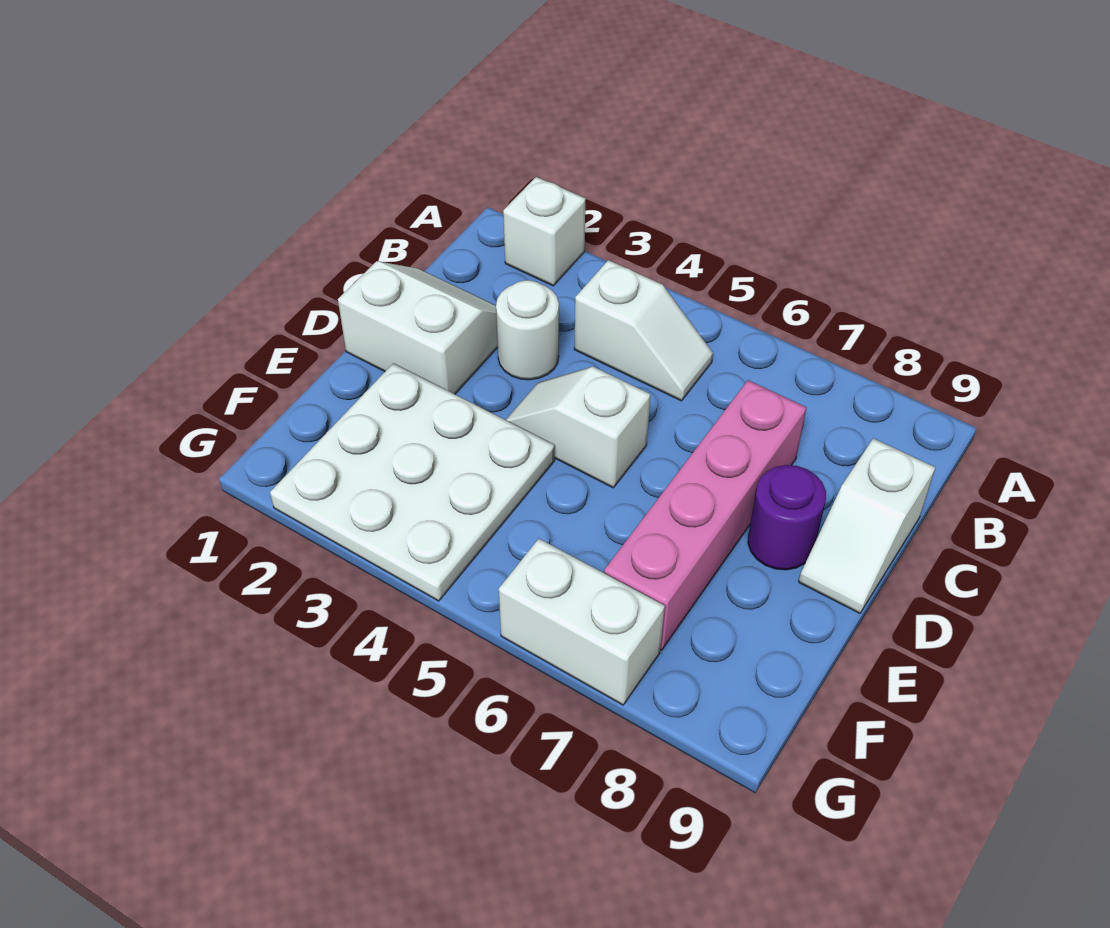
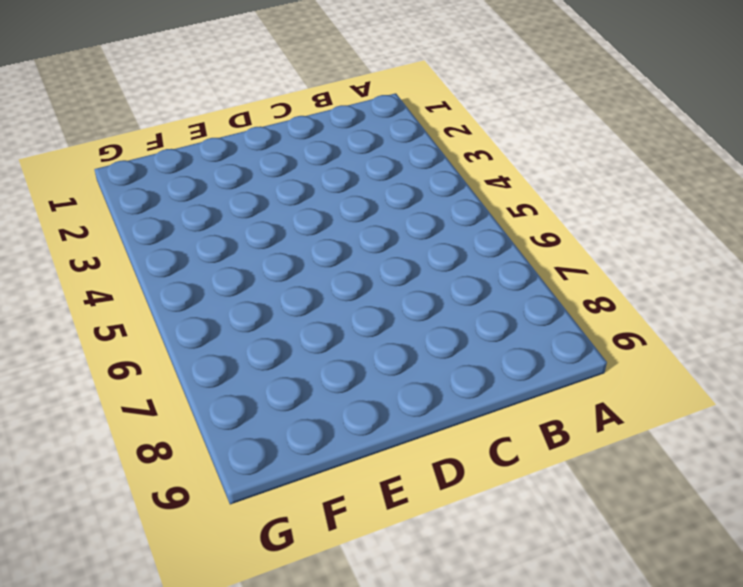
none -> white 1x1 brick [503,177,585,286]
none -> white 1x2 slope [574,260,713,401]

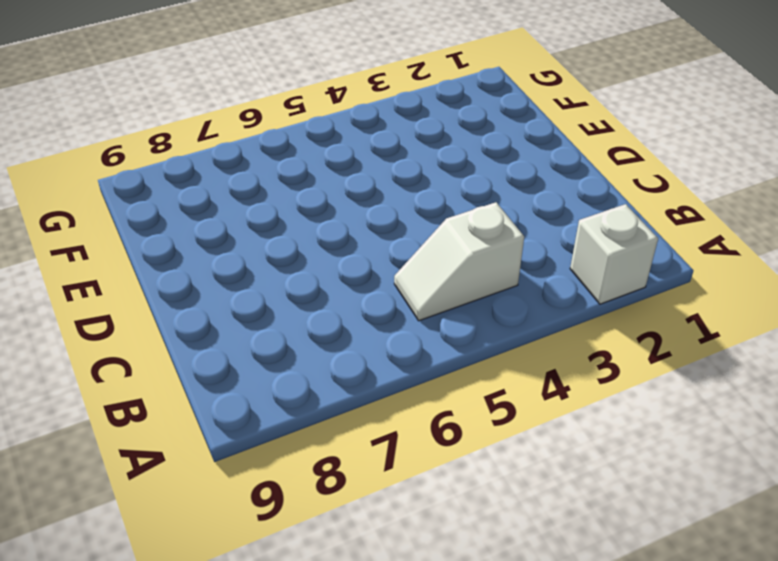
none -> white 2x2 slope [338,261,498,394]
none -> white 1x1 round brick [496,280,559,380]

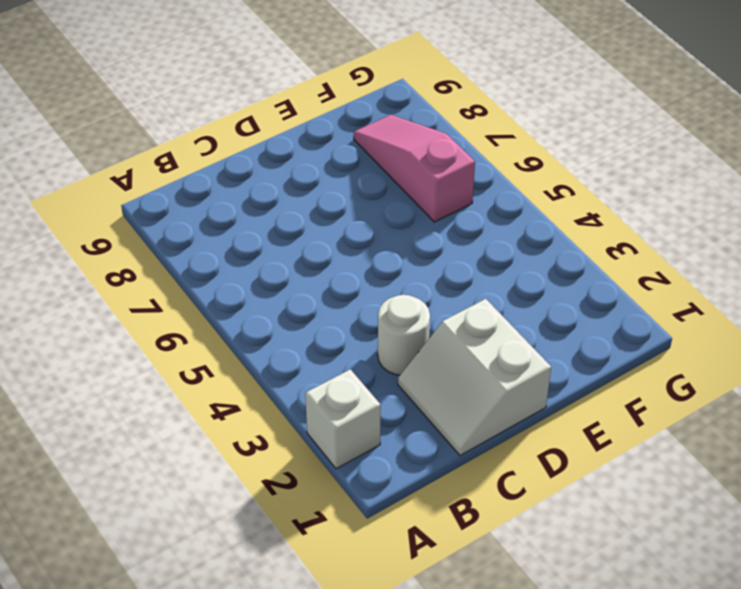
pink 1x3 slope [354,115,475,222] -> pink 1x4 brick [604,380,806,650]
none -> white 1x2 slope [574,260,713,401]
none -> white 1x2 slope [799,438,935,613]

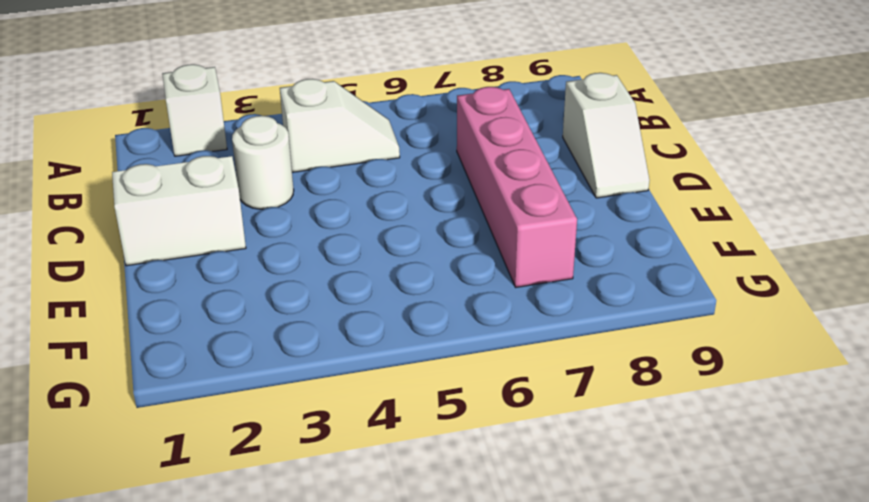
none -> white 1x2 slope [506,367,650,488]
none -> purple 1x1 round brick [748,465,826,570]

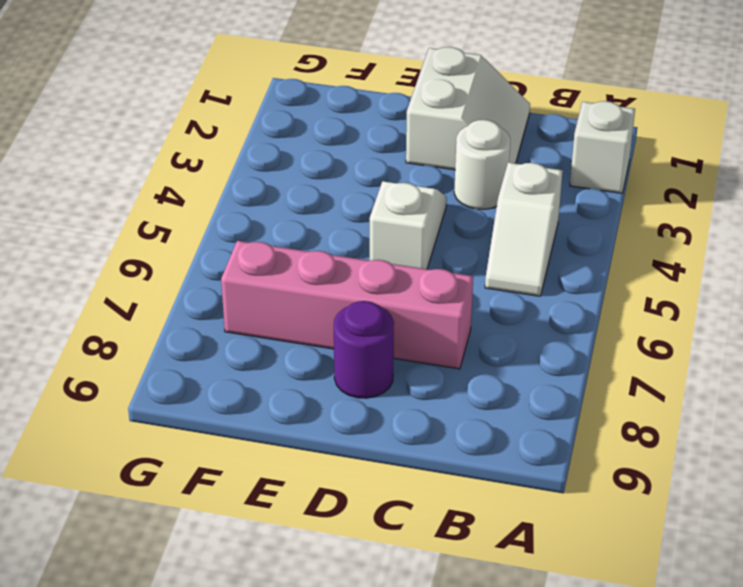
none -> white 1x2 slope [799,438,935,613]
none -> white 3x3 plate [270,363,554,601]

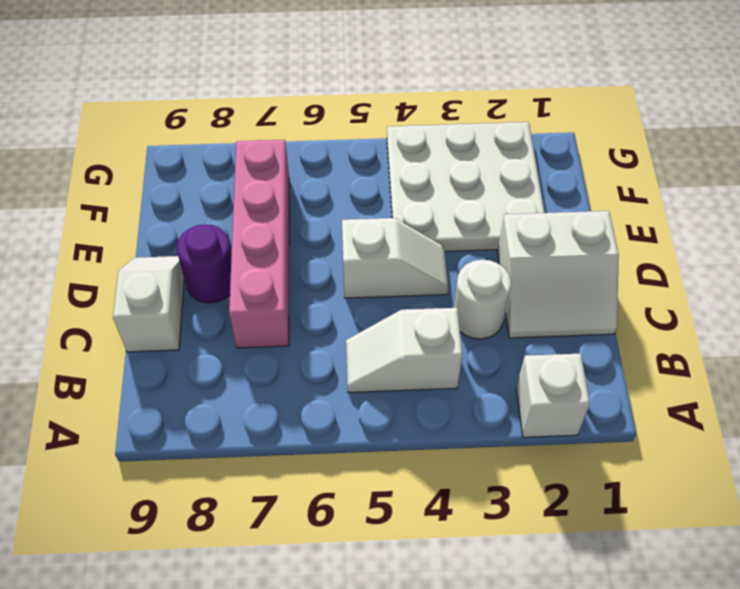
none -> white 1x2 brick [499,539,665,705]

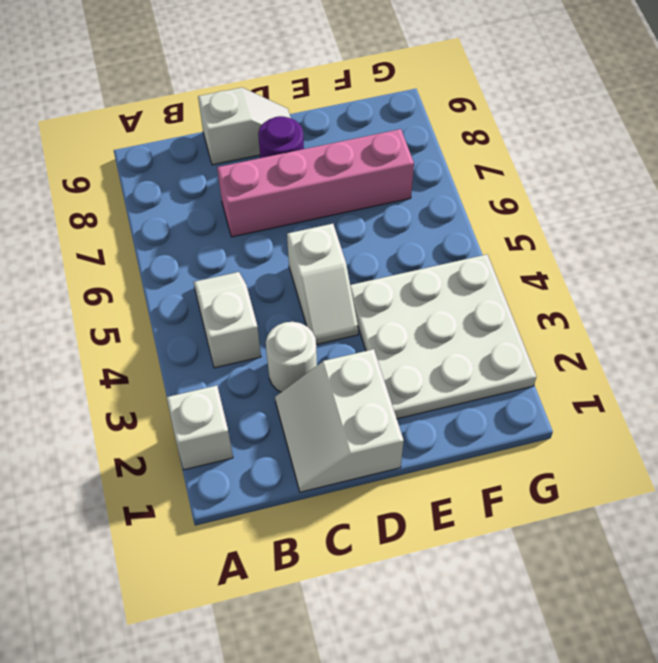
none -> white 1x2 brick [499,539,665,705]

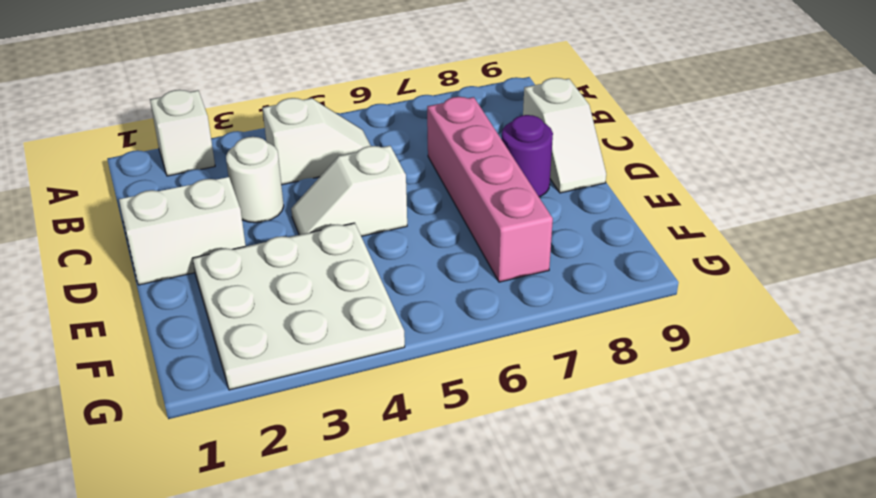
none -> white 1x2 brick [499,539,665,705]

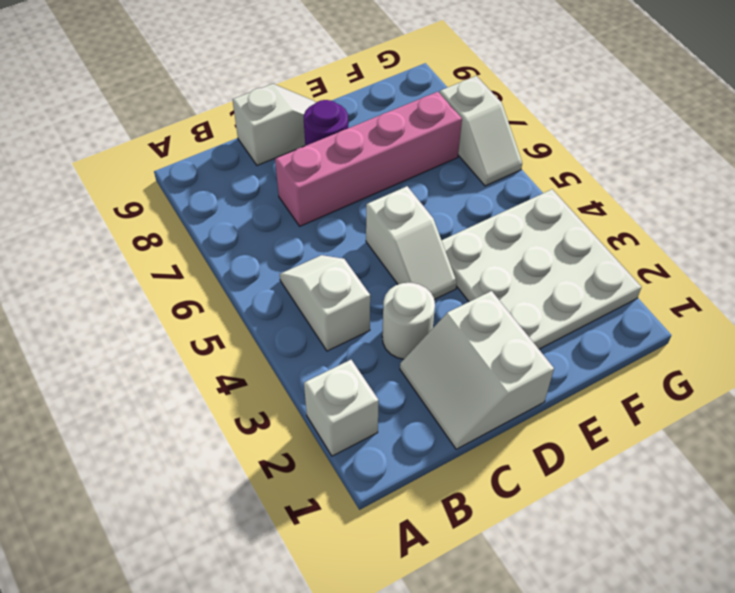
white 1x2 slope [440,76,522,186] -> white 1x2 brick [499,539,665,705]

